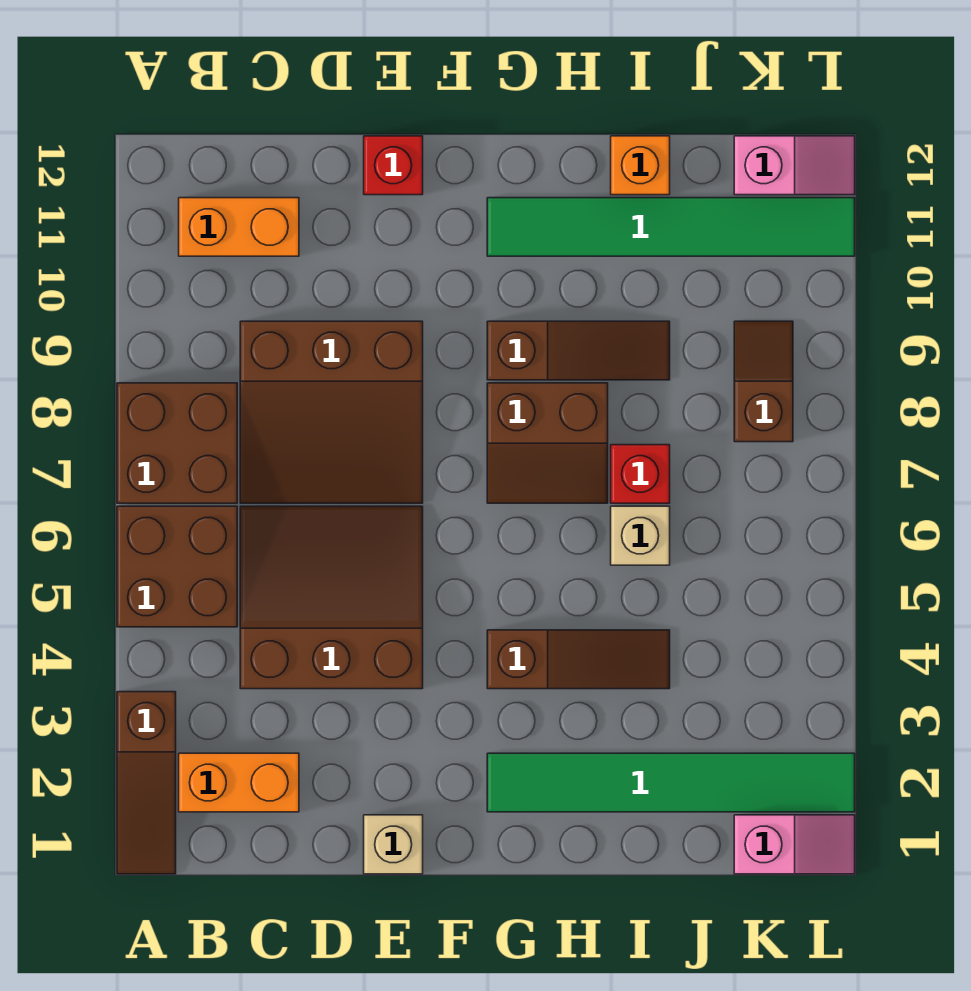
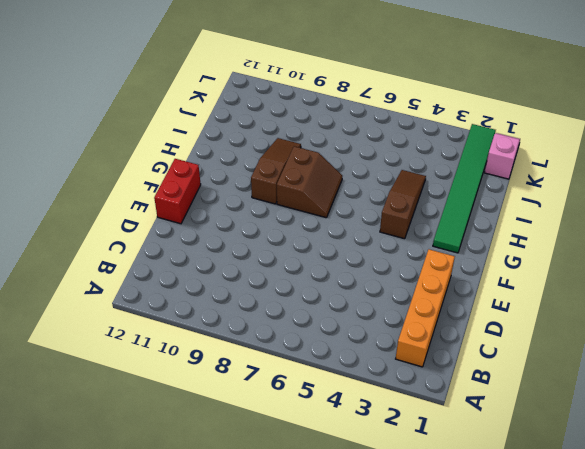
orange 1x4 brick [396,249,455,367] -> orange 1x2 brick [179,753,299,812]
red 1x2 brick [154,159,201,224] -> red 1x1 brick [364,136,423,195]
none -> brown 1x3 slope [117,692,176,874]
none -> brown 2x2 brick [117,506,237,627]
none -> brown 2x2 brick [117,383,237,503]

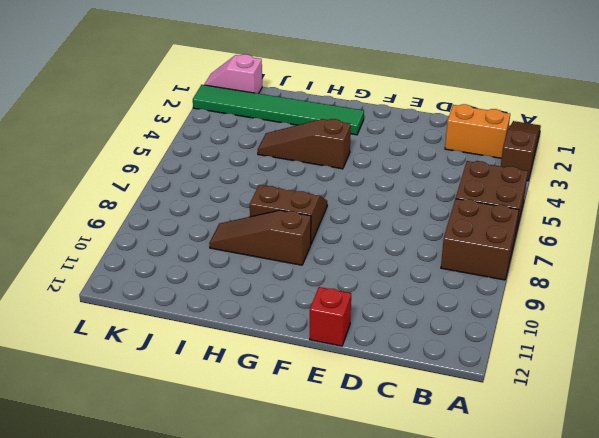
none -> orange 1x2 brick [179,198,299,256]
none -> brown 3x3 slope [240,506,423,689]
none -> brown 3x3 slope [240,321,423,503]

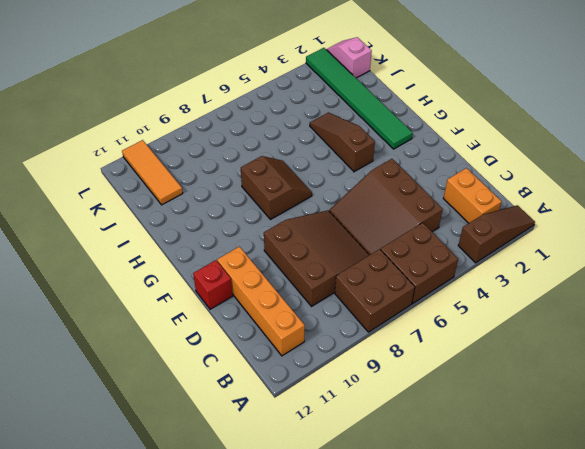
orange 1x4 brick [217,247,305,356] -> orange 1x2 brick [179,198,299,256]
orange 1x3 tile [122,140,183,205] -> green 1x6 tile [487,198,855,256]
none -> tan 1x1 brick [364,815,423,874]
none -> brown 1x3 slope [487,321,670,380]
none -> tan 1x1 brick [611,506,670,565]

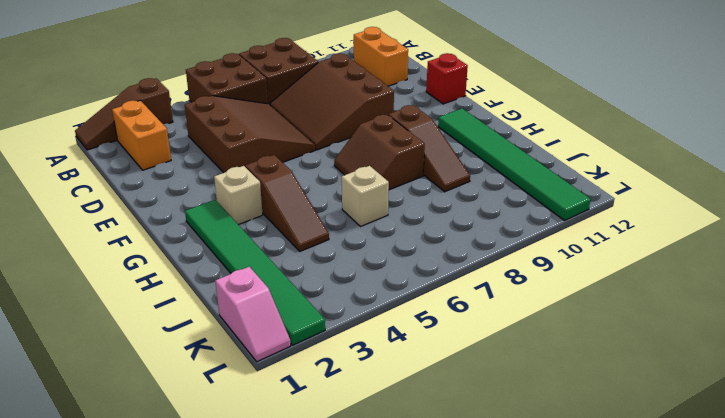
tan 1x1 brick [214,166,263,225] -> tan 1x1 brick moved to [364,815,423,874]
none -> red 1x1 brick [611,445,670,503]
none -> orange 1x1 brick [611,136,670,195]
none -> brown 1x2 slope [734,321,793,442]

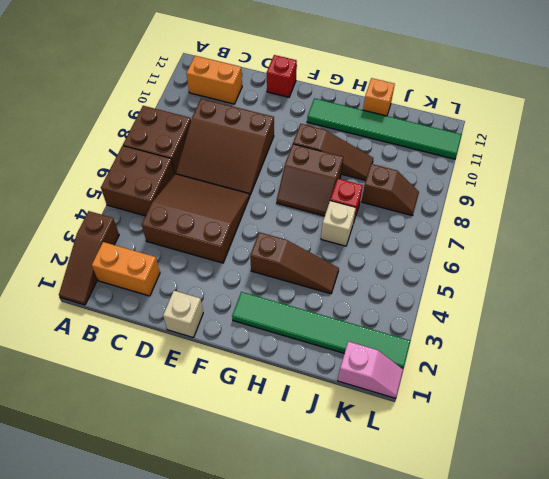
brown 1x2 slope [362,164,419,216] -> brown 1x2 slope turned to [734,321,793,442]
none -> pink 1x2 slope [734,136,855,195]

